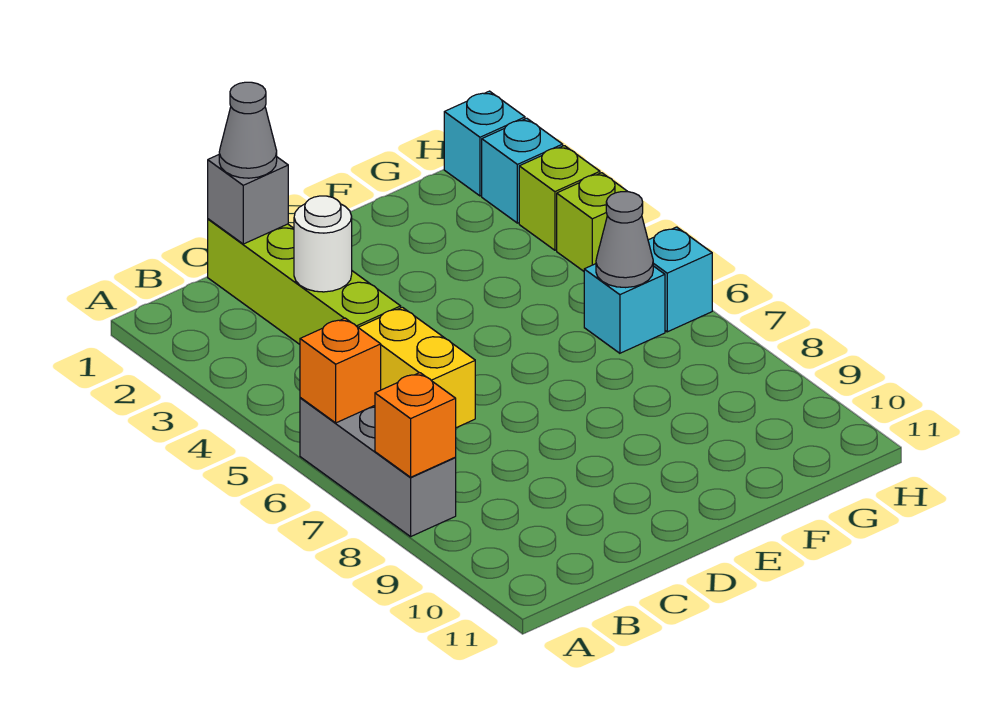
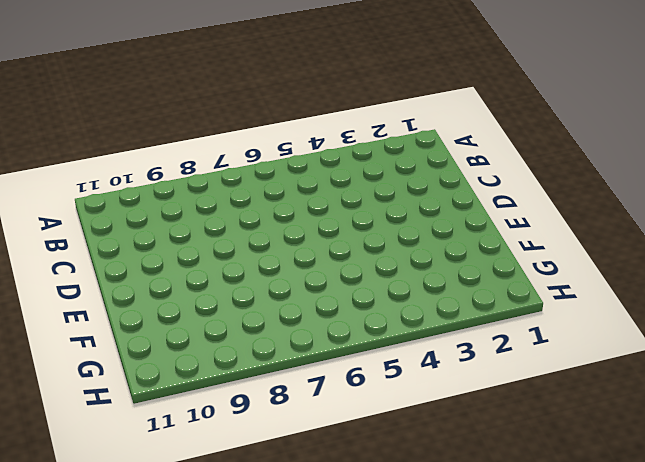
none -> grey 1x3 brick [300,398,456,537]
none -> lime 1x4 brick [208,219,401,344]
none -> yellow 1x2 brick [358,307,475,428]

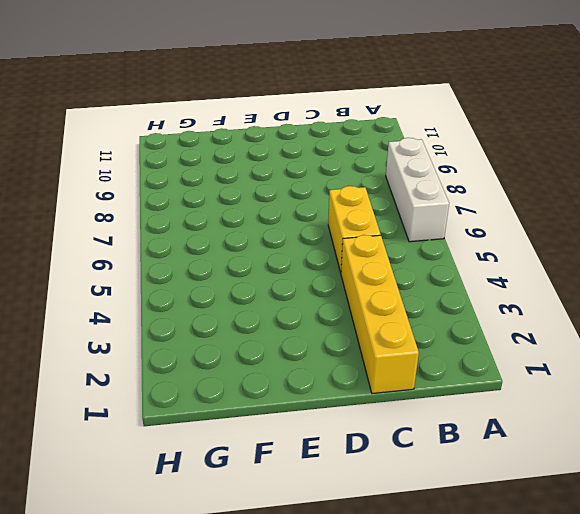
white 1x3 brick [386,138,449,242] -> grey 1x3 brick [300,398,456,537]
yellow 1x4 brick [341,235,419,394] -> lime 1x4 brick [208,219,401,344]
none -> cyan 1x1 brick [584,264,665,353]
none -> cyan 1x1 brick [444,91,525,196]
none -> cyan 1x1 brick [482,118,563,223]

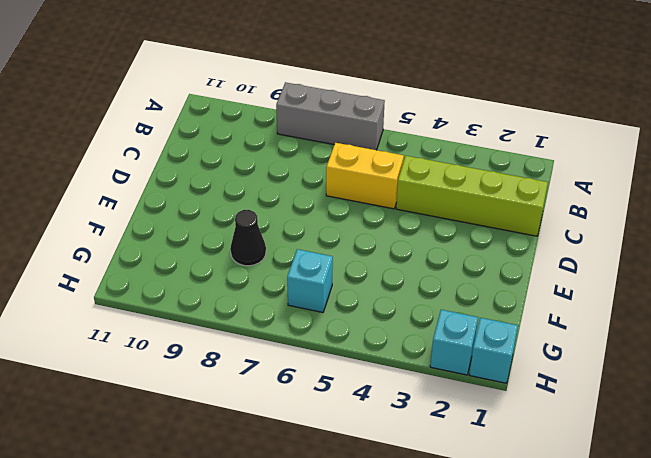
black 1x1 cone [230,210,266,266] -> none
none -> lime 1x1 brick [519,146,600,250]
none -> lime 1x1 brick [557,173,628,271]
none -> cyan 1x1 brick [648,227,712,332]

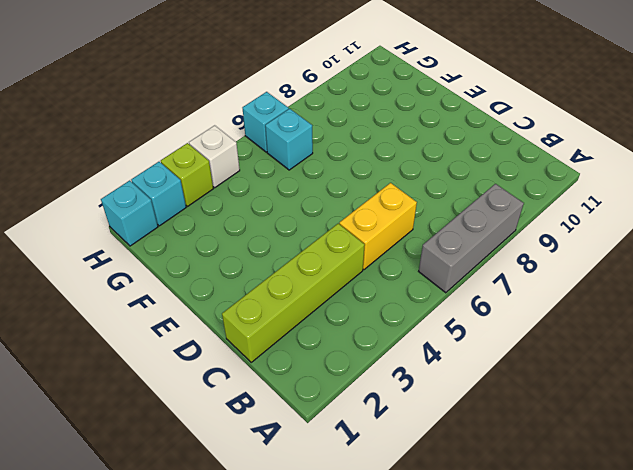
white 1x1 brick [189,125,240,188] -> lime 1x1 brick [557,173,628,271]
none -> orange 1x1 brick [300,318,381,423]
none -> orange 1x1 brick [375,373,456,477]
none -> grey 1x1 brick [208,155,288,244]

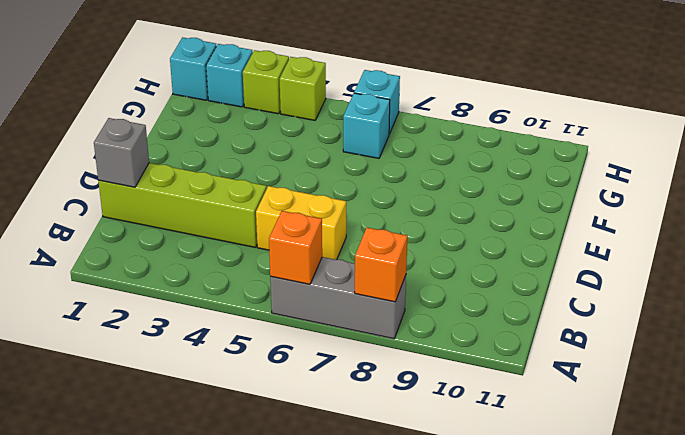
none -> white 1x1 round brick [294,196,352,292]
none -> grey 1x1 cone [596,192,653,288]
none -> grey 1x1 cone [219,82,277,178]

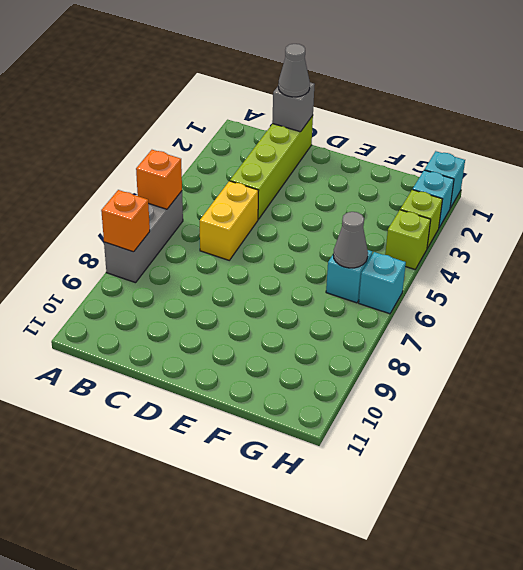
none -> white 1x1 round brick [294,196,352,292]

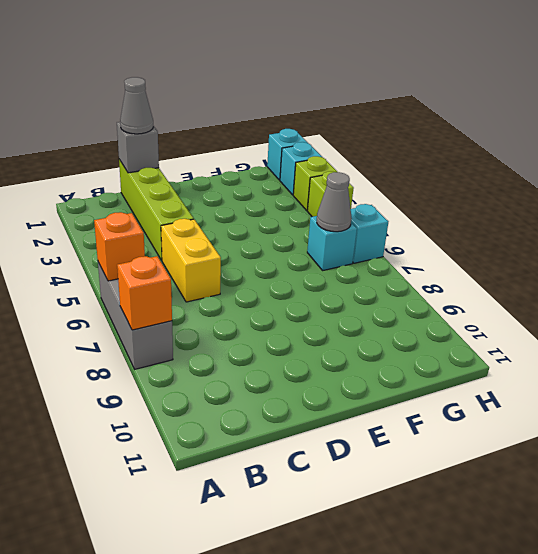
none -> white 1x1 round brick [294,196,352,292]

